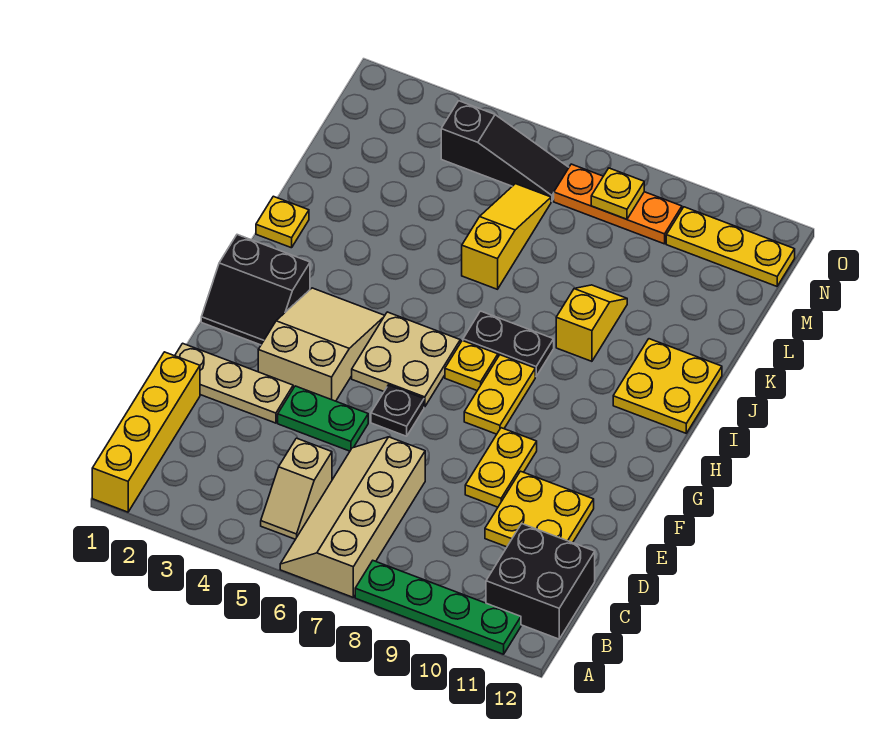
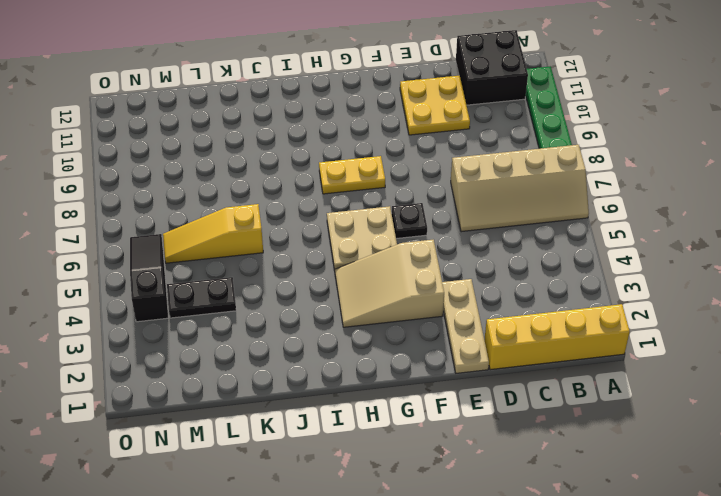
black 1x2 plate [167,277,236,318] -> black 1x2 plate turned to [463,311,554,376]
none -> tan 1x2 slope [261,438,332,539]
none -> green 1x2 plate [278,386,368,451]
none -> yellow 1x2 plate [465,428,537,507]

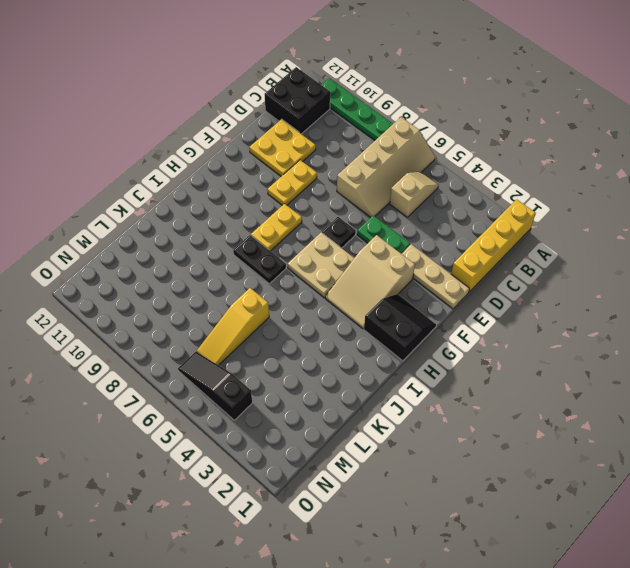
none -> yellow 1x1 plate [445,341,498,390]
none -> yellow 2x2 plate [613,339,722,433]
none -> yellow 1x1 plate [256,196,309,248]

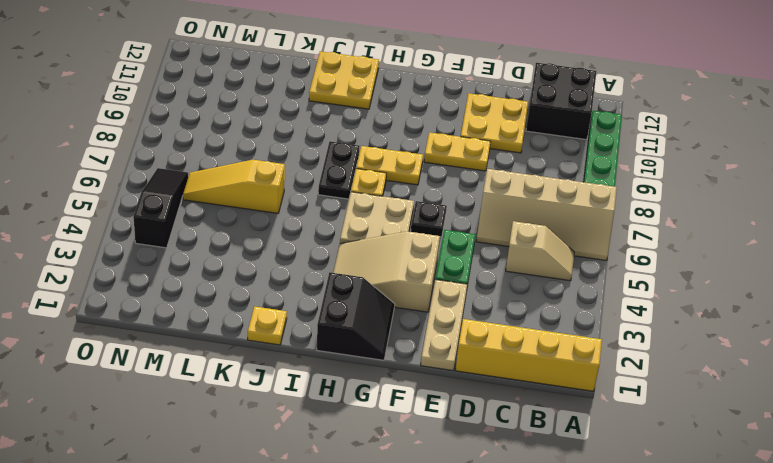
none -> yellow 1x2 slope [556,285,627,361]
none -> orange 1x3 plate [554,164,682,244]
none -> yellow 1x3 plate [666,207,795,286]

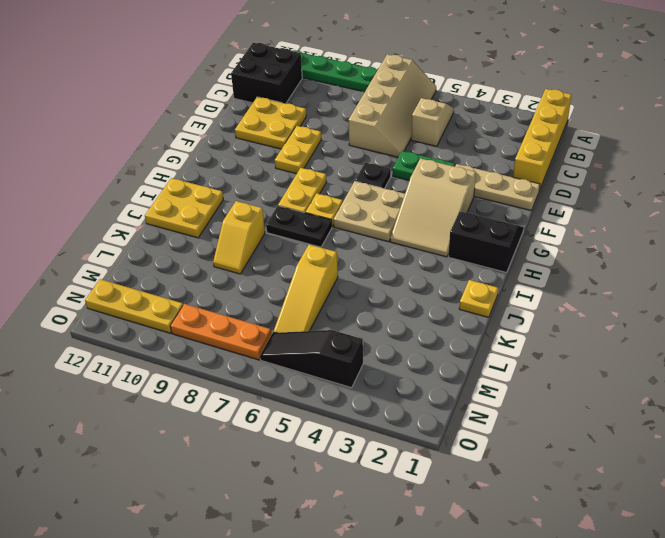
none -> yellow 1x1 plate [591,168,644,219]

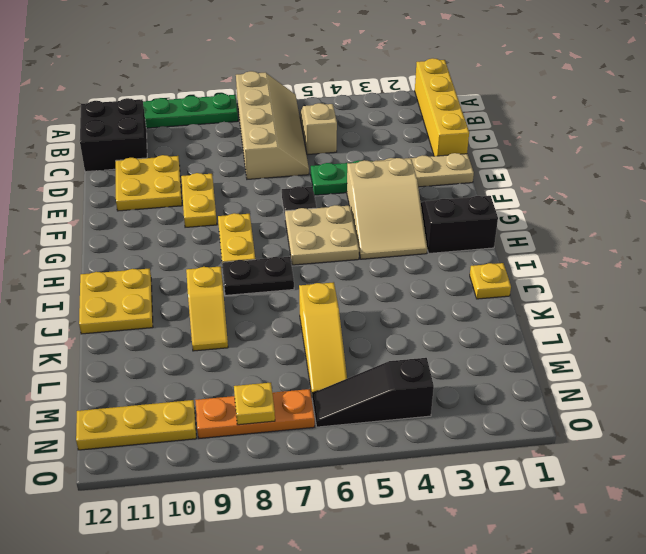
none -> yellow 1x1 plate [445,341,498,390]

